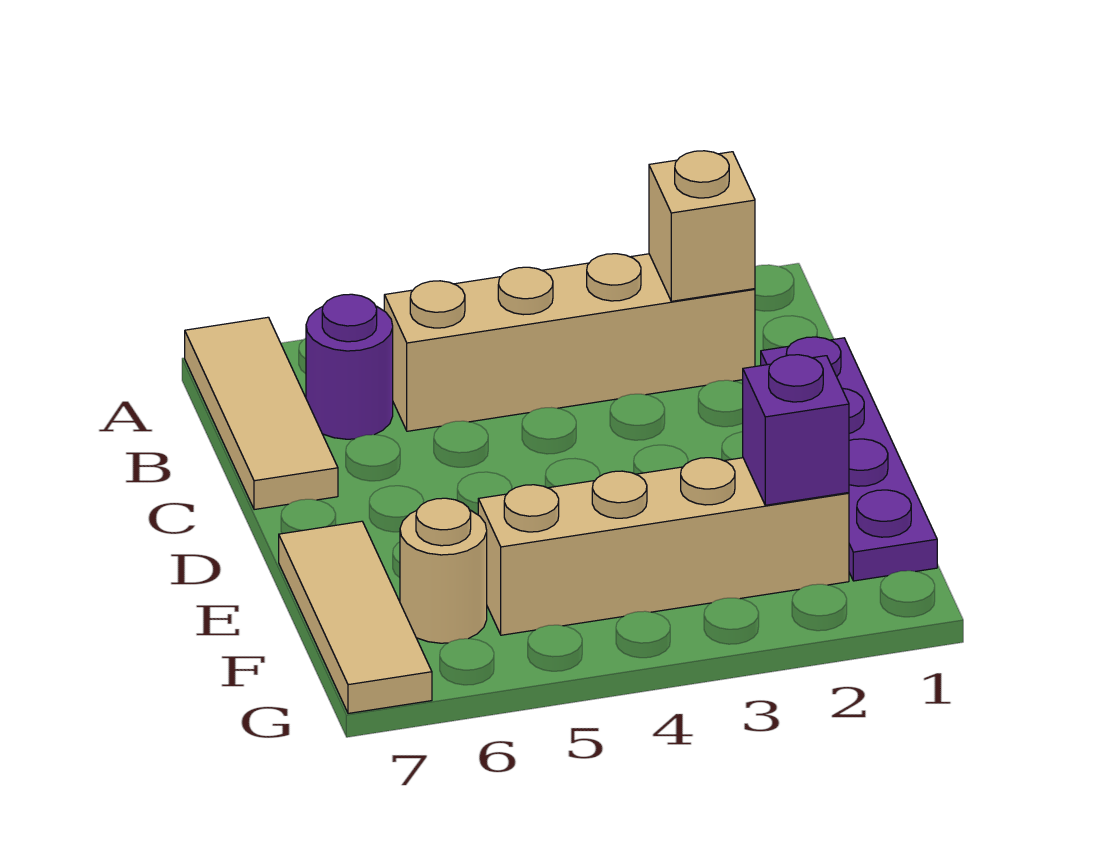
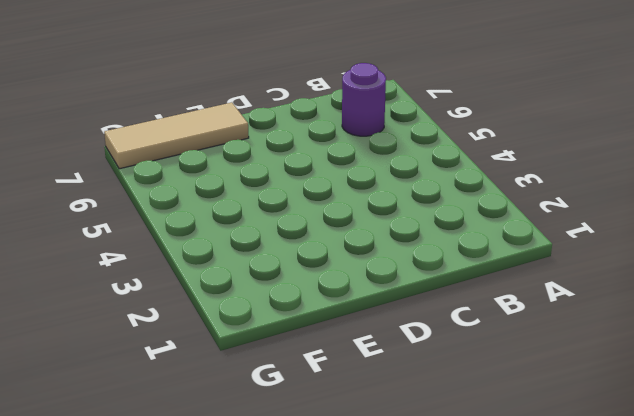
none -> tan 1x3 tile [185,317,338,510]
none -> tan 1x4 brick [384,254,755,431]

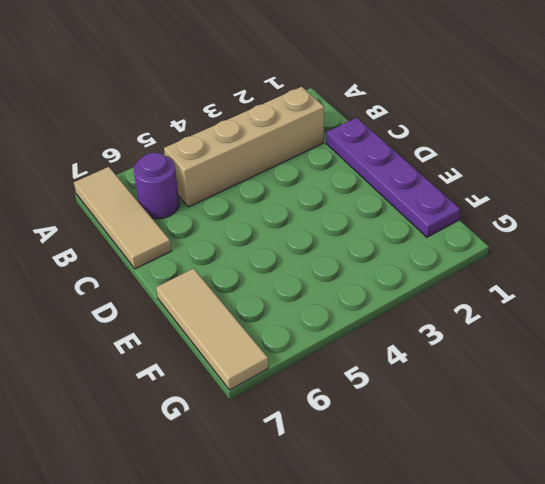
none -> tan 1x4 brick [478,458,849,635]
none -> tan 1x1 round brick [400,498,487,643]

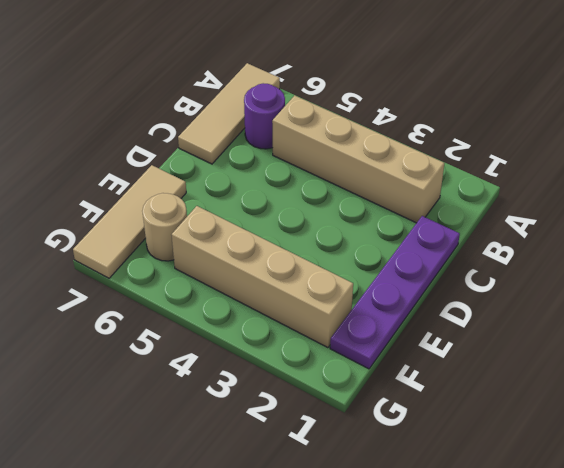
none -> tan 1x1 brick [649,151,755,301]
none -> purple 1x1 brick [743,355,849,505]

